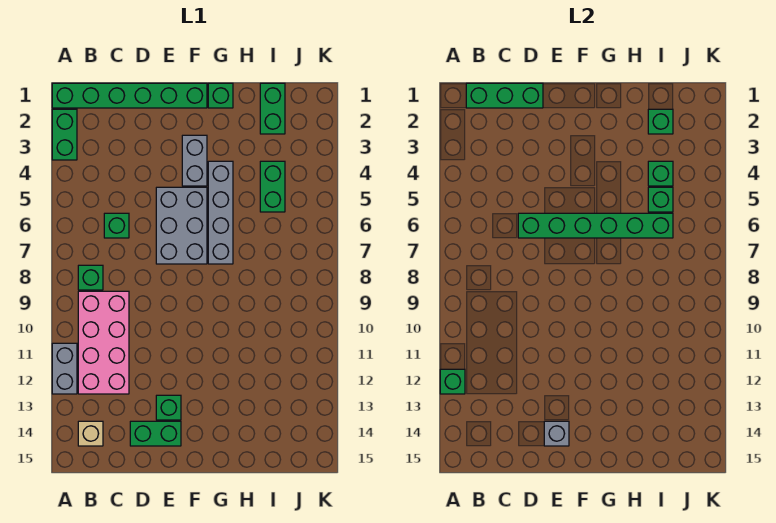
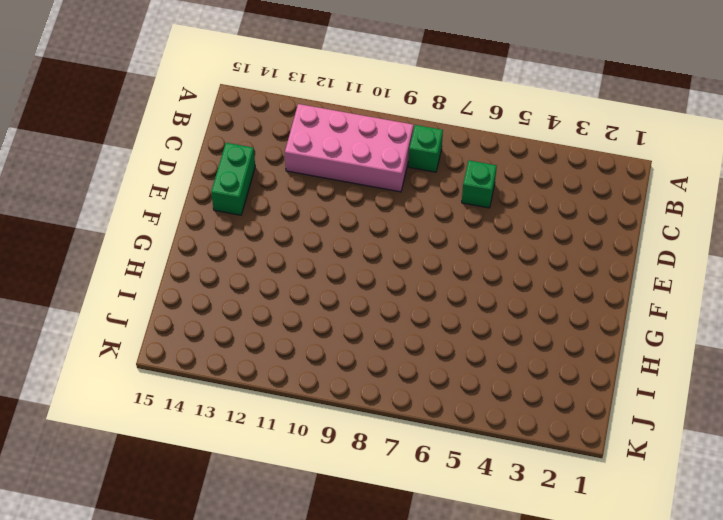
none -> green 1x6 brick [52,83,207,108]
none -> green 1x2 brick [52,109,77,160]
none -> grey 1x2 brick [52,343,77,394]

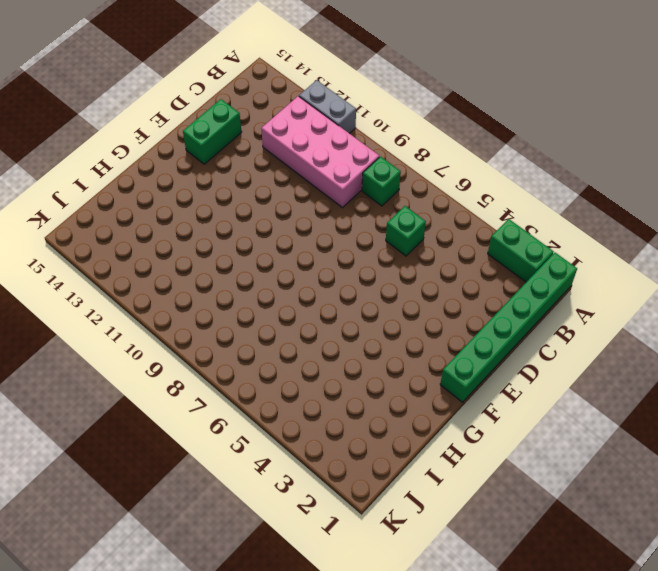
none -> tan 1x1 brick [78,421,103,446]
none -> grey 2x3 brick [156,187,207,264]
none -> green 1x1 brick [156,395,181,420]

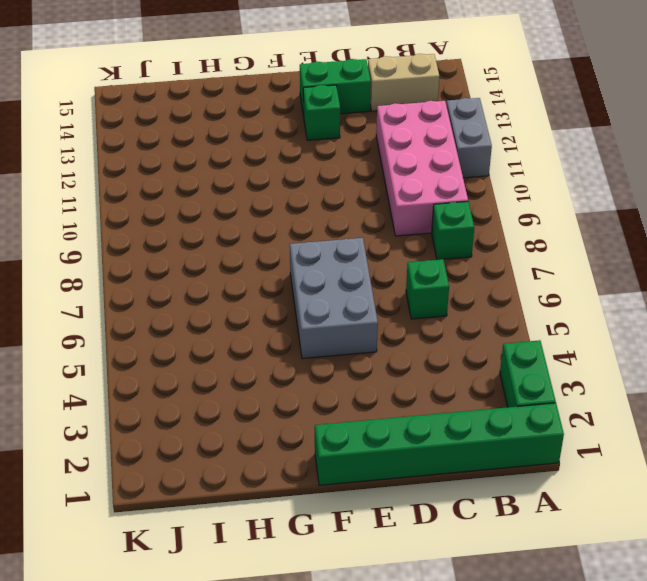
tan 1x2 brick [368,54,439,111] -> tan 1x1 brick [78,421,103,446]
none -> grey 1x2 brick [182,135,207,186]
none -> green 1x1 brick [208,83,233,108]
none -> grey 1x4 brick [208,161,233,264]

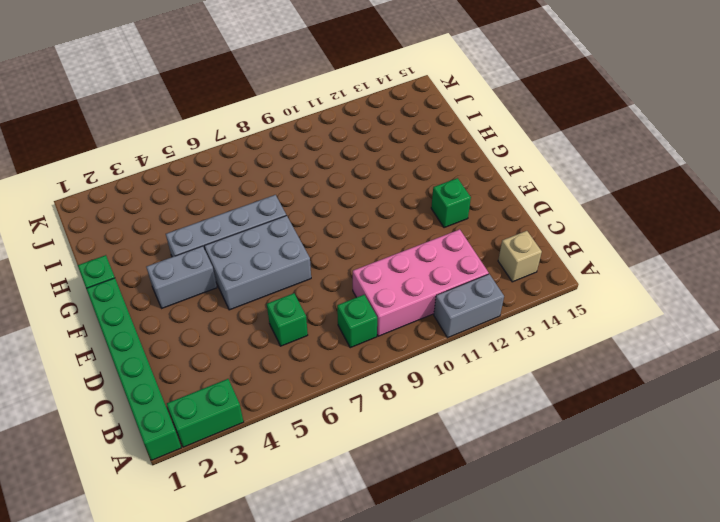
none -> green 1x2 brick [130,421,181,446]
none -> green 1x2 brick [260,83,285,134]
none -> green 1x2 brick [260,161,285,212]

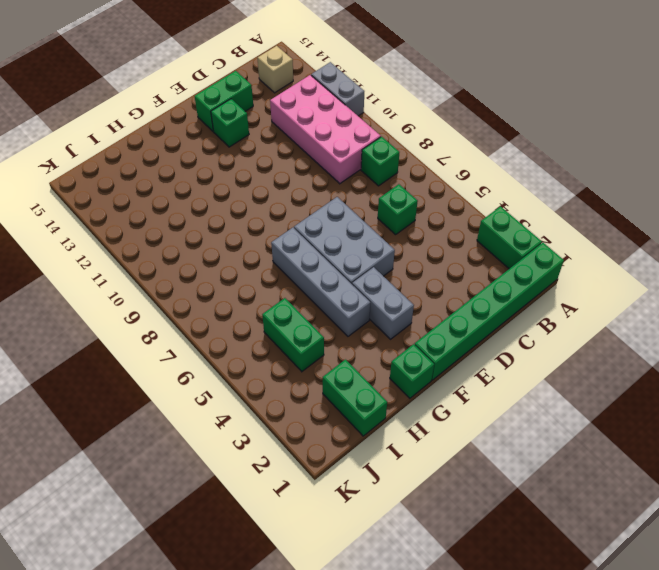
none -> green 1x1 brick [440,369,465,394]
none -> green 1x3 brick [466,83,543,108]
none -> green 1x6 brick [518,213,673,238]

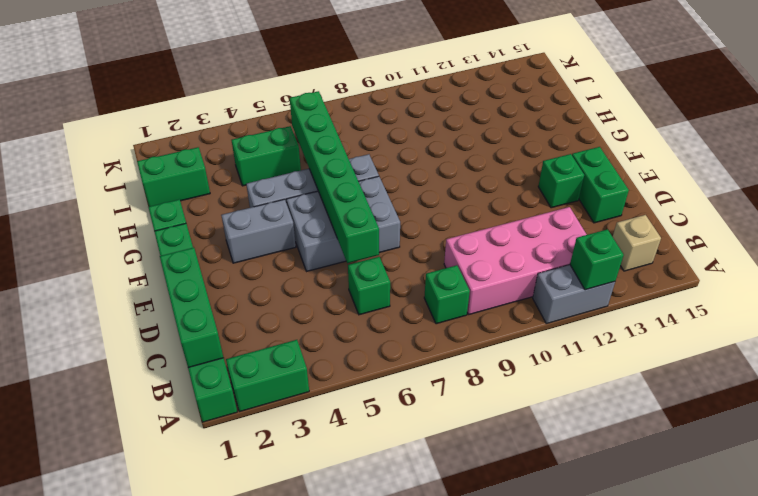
none -> grey 1x1 brick [544,421,569,446]
none -> green 1x1 brick [648,109,673,134]
none -> green 1x1 brick [648,161,673,186]

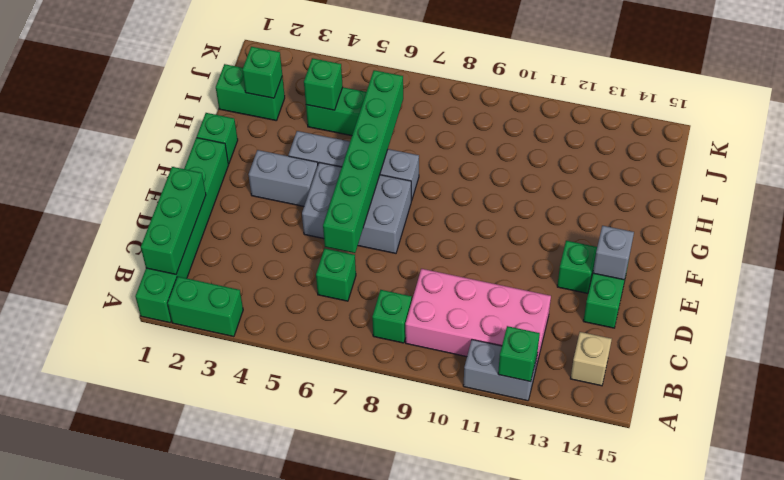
none -> green 1x1 brick [648,187,673,212]

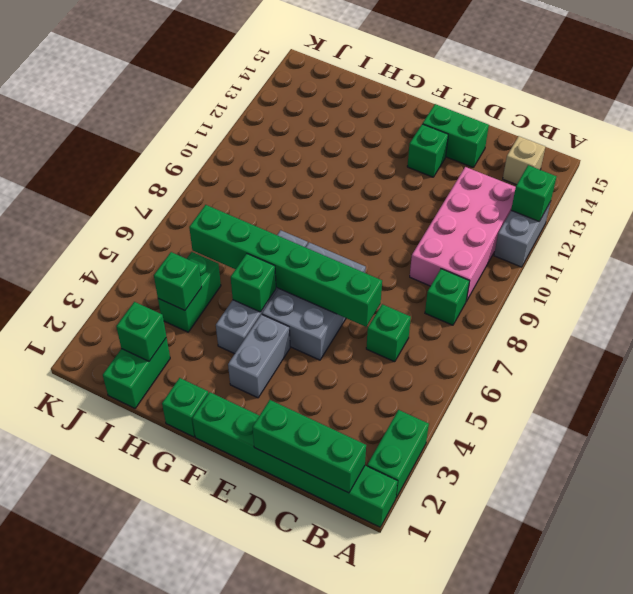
green 1x1 brick [231,254,276,312] -> green 1x1 brick moved to [648,187,673,212]
none -> grey 1x1 brick [544,421,569,446]

